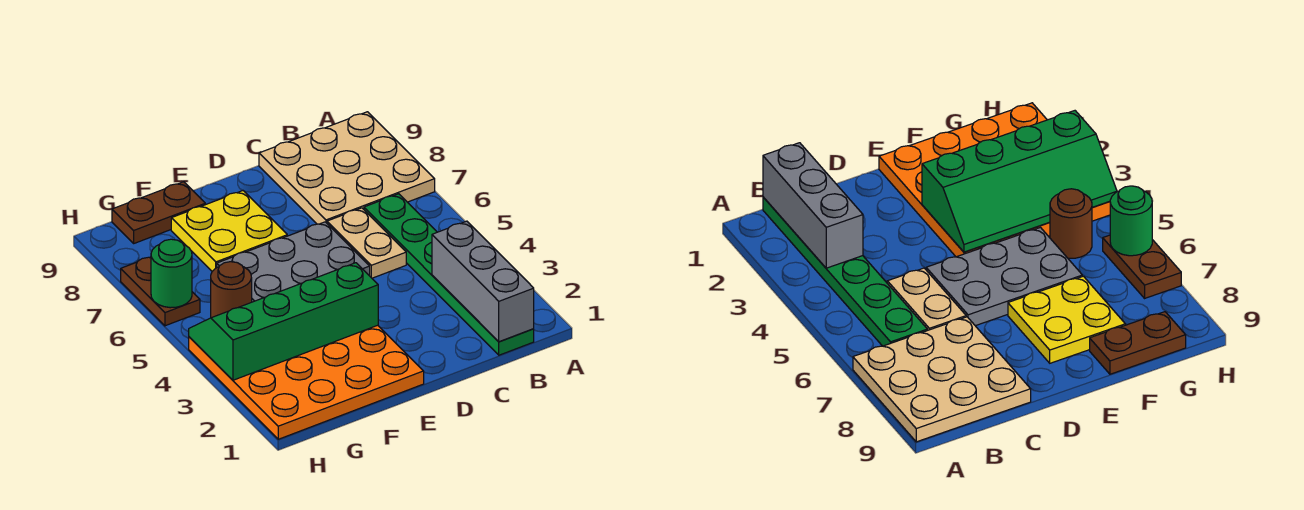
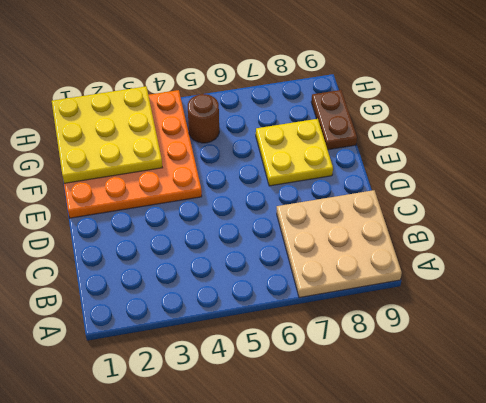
yellow 3x3 plate [52,86,162,183] -> green 2x4 slope [189,263,378,380]
none -> green 1x6 plate [364,194,534,355]
none -> tan 1x2 plate [327,208,406,278]
none -> grey 2x3 plate [217,222,370,302]

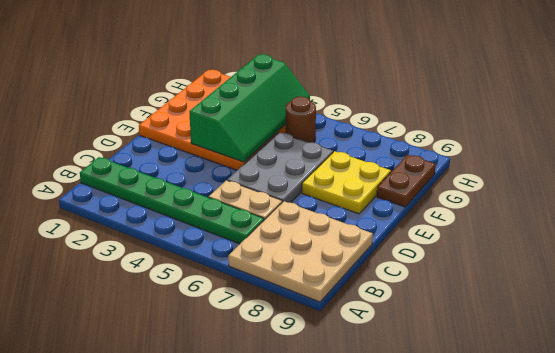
none -> brown 1x2 plate [121,257,200,326]
none -> grey 1x3 brick [432,221,534,342]
none -> green 1x1 round brick [151,239,192,308]

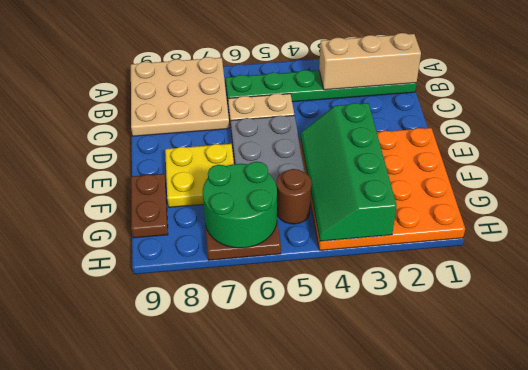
tan 1x3 brick [319,33,421,90] -> grey 1x3 brick [432,221,534,342]
green 2x2 round brick [203,162,277,248] -> green 1x1 round brick [151,239,192,308]

